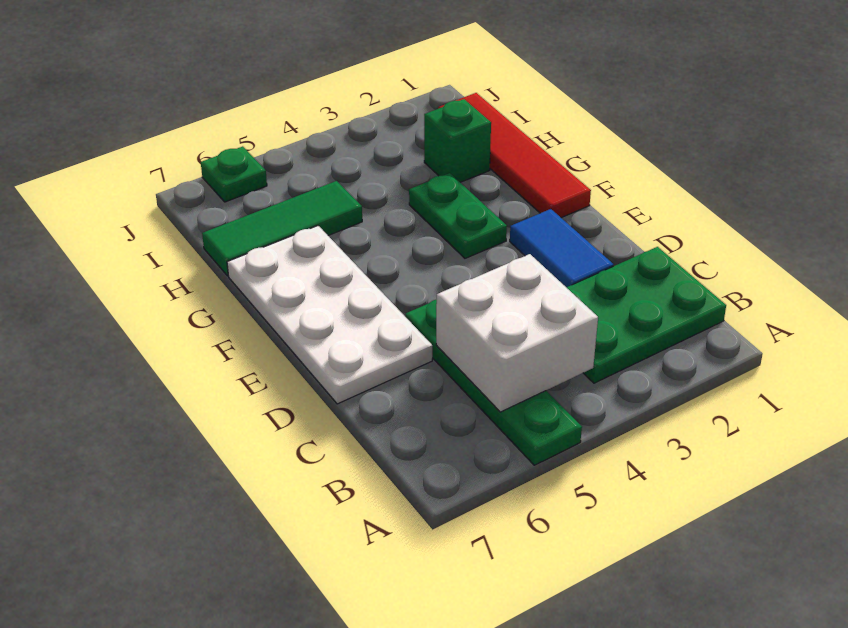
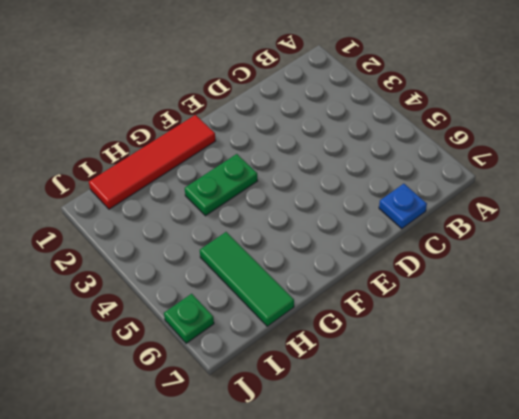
blue 1x1 plate [379,184,427,229] -> none
none -> green 1x4 plate [405,299,582,465]
none -> green 2x3 plate [566,247,726,383]

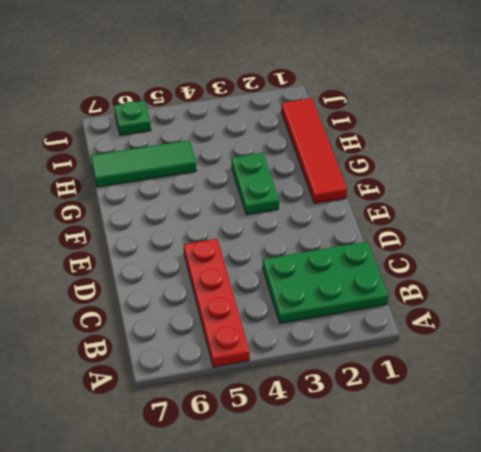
red 1x4 plate [184,239,249,367] -> green 1x4 plate [405,299,582,465]
none -> blue 1x2 tile [510,209,614,287]
none -> white 2x4 plate [227,226,432,404]

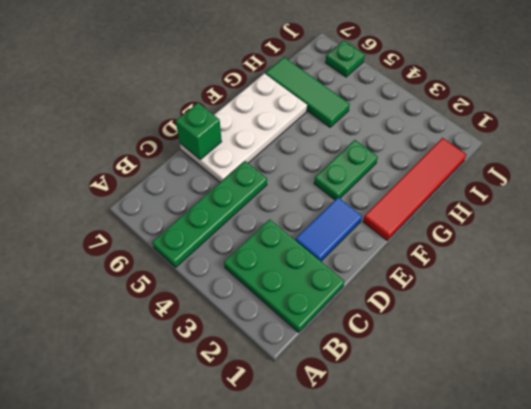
green 1x1 brick [176,103,222,159] -> green 1x1 brick moved to [424,99,491,182]
none -> white 2x2 brick [436,254,598,412]

